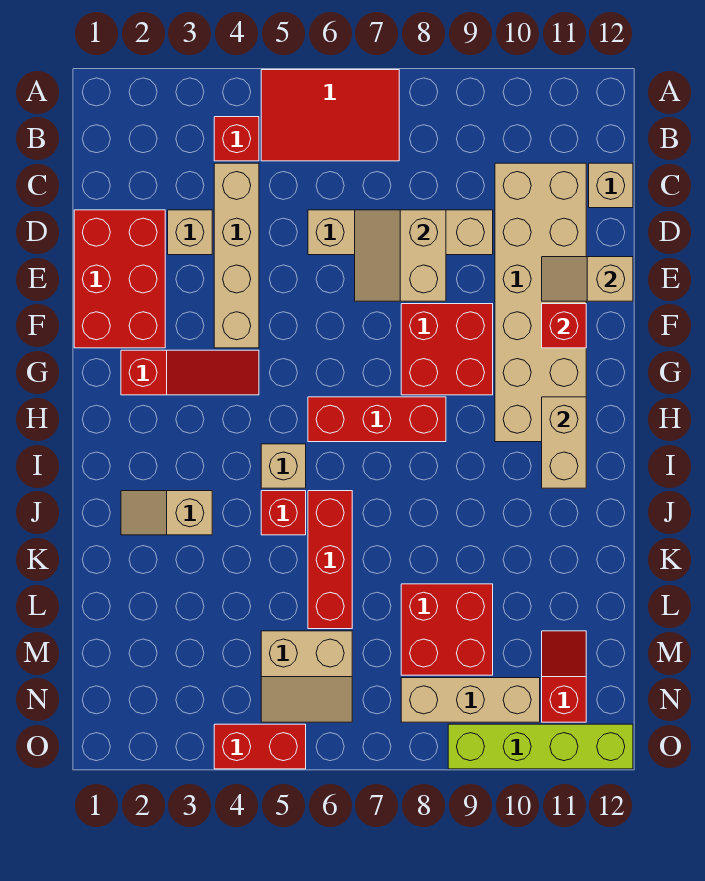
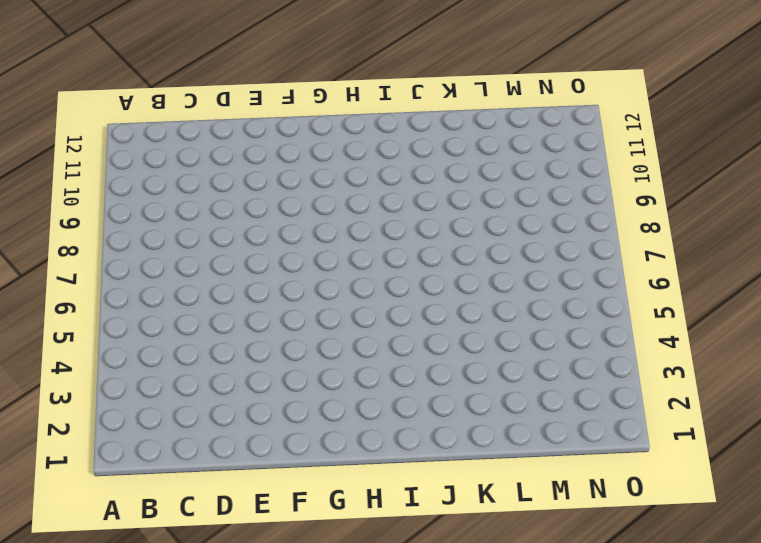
none -> red 2x3 tile [261,70,399,161]
none -> red 1x1 brick [214,117,259,161]
none -> tan 1x4 brick [214,163,259,348]

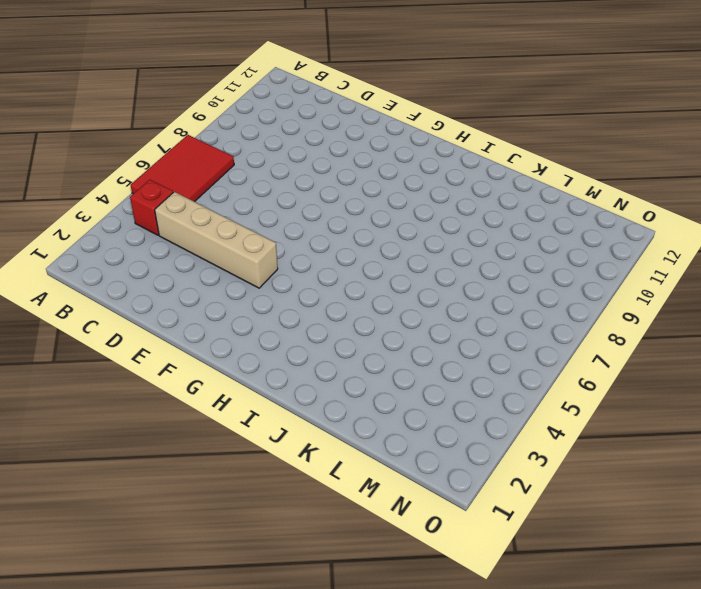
none -> tan 2x6 brick [495,163,586,442]
none -> tan 1x1 brick [589,163,633,208]
none -> red 2x3 brick [74,210,165,348]

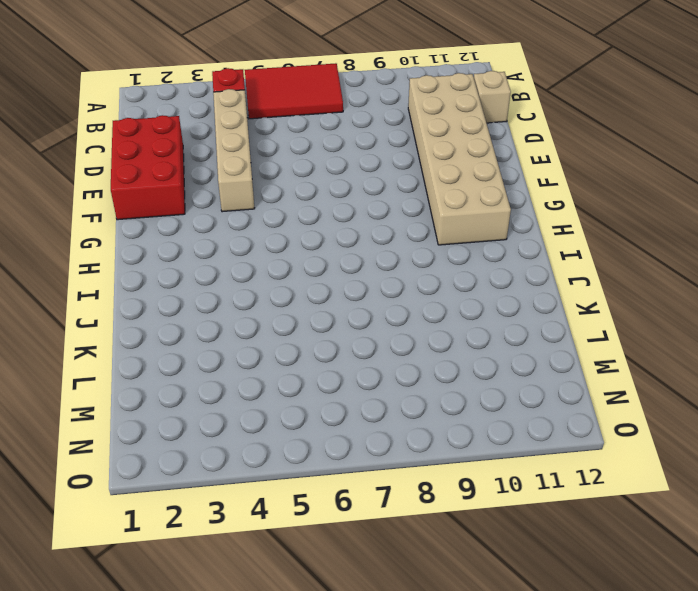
none -> tan 1x1 brick [168,210,212,255]
none -> tan 1x4 brick [308,210,493,255]
none -> red 2x2 brick [401,304,493,395]

